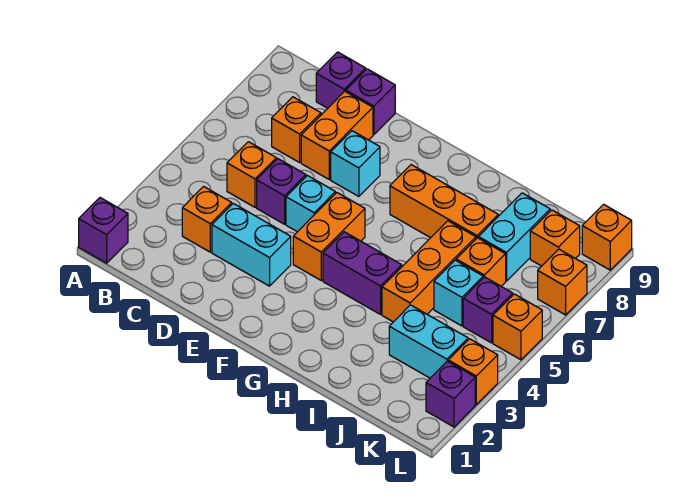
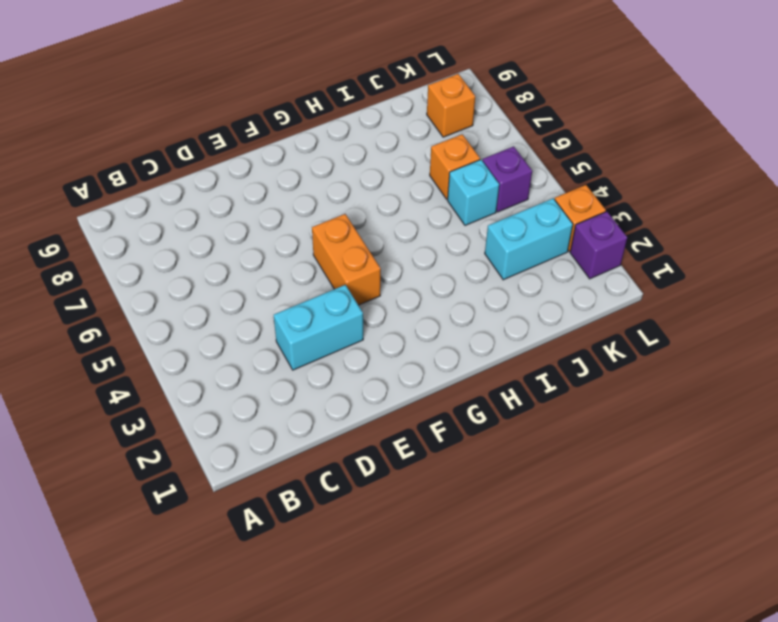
none -> purple 1x1 brick [79,198,128,263]
none -> orange 1x1 brick [182,186,232,252]
none -> orange 1x1 brick [227,142,276,207]

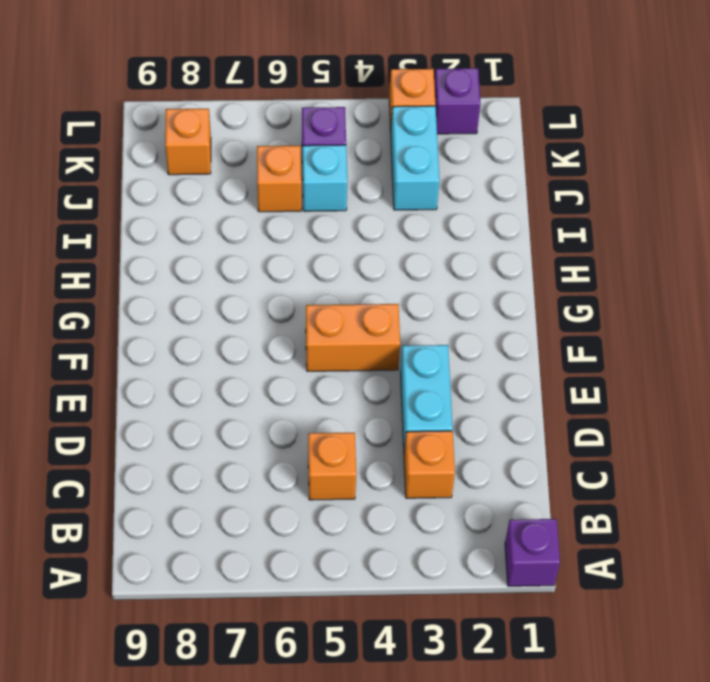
none -> orange 1x1 brick [272,97,321,162]
none -> purple 1x1 brick [316,52,366,108]
none -> purple 1x1 brick [257,159,306,224]

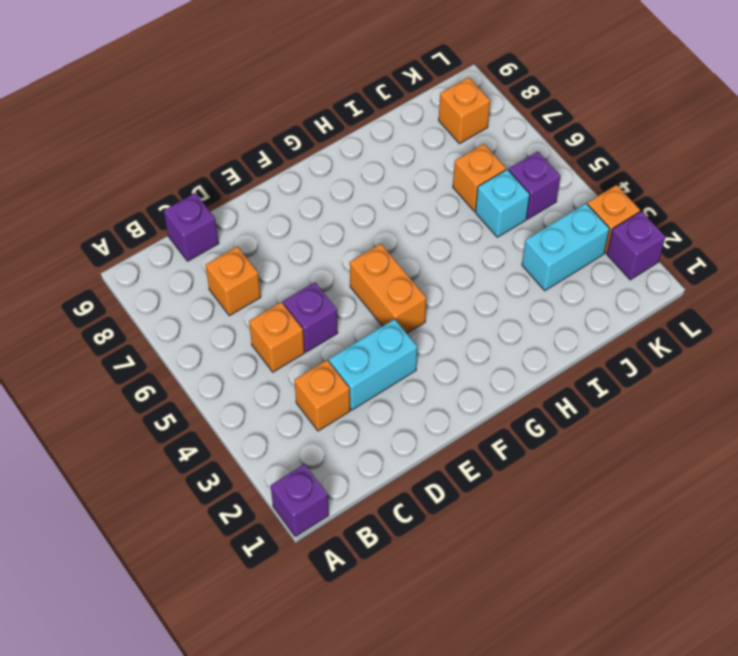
none -> orange 1x2 brick [301,91,373,179]
none -> purple 1x1 brick [346,69,395,135]
none -> cyan 1x1 brick [286,176,335,232]

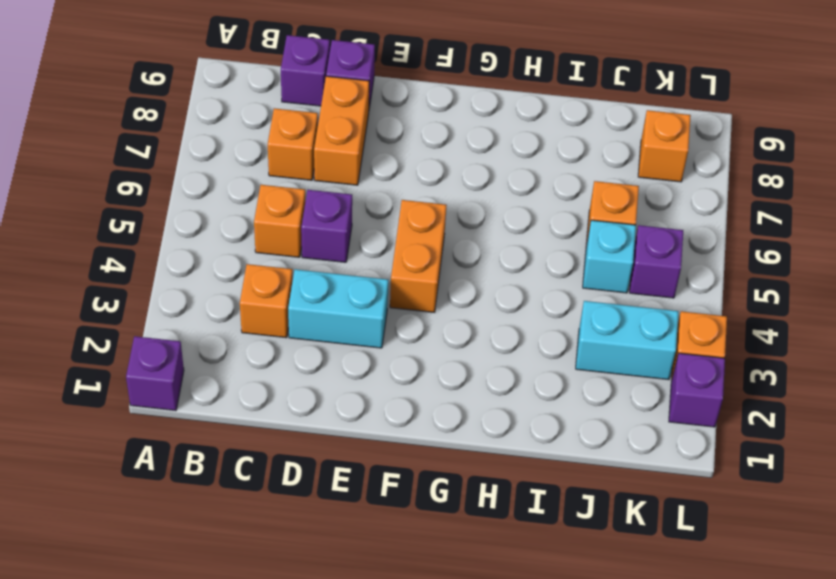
none -> cyan 1x1 brick [286,176,335,232]
none -> cyan 1x1 brick [331,131,380,196]
none -> purple 1x2 brick [323,232,402,314]

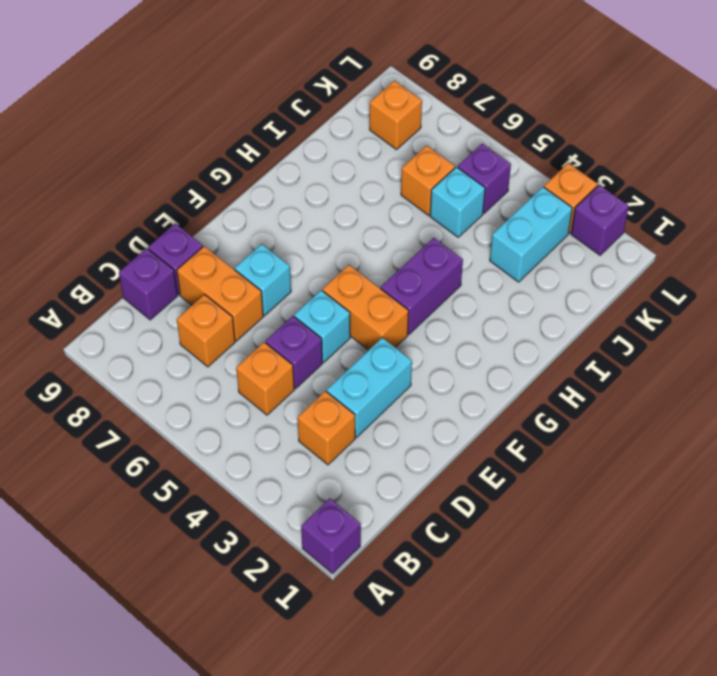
none -> orange 1x3 brick [390,165,498,239]
none -> orange 1x3 brick [382,221,476,322]
none -> cyan 1x2 brick [478,193,550,281]

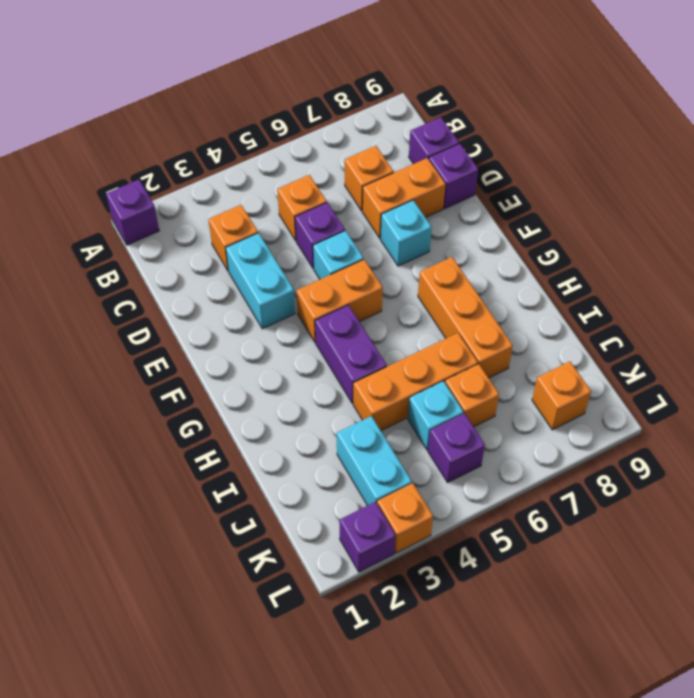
none -> cyan 1x2 brick [478,193,550,281]
none -> orange 1x1 brick [493,294,542,360]
none -> orange 1x1 brick [538,249,587,315]

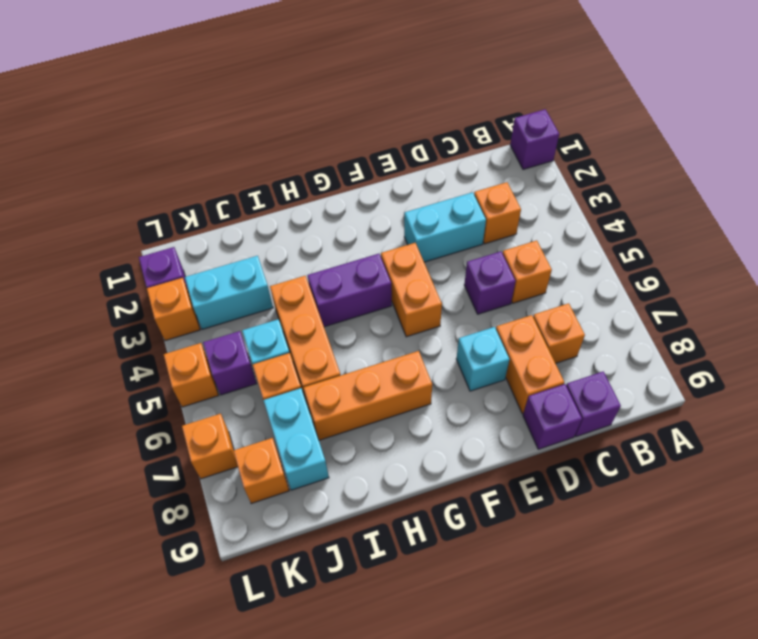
none -> cyan 1x1 brick [286,176,335,232]
none -> orange 1x1 brick [582,204,632,270]

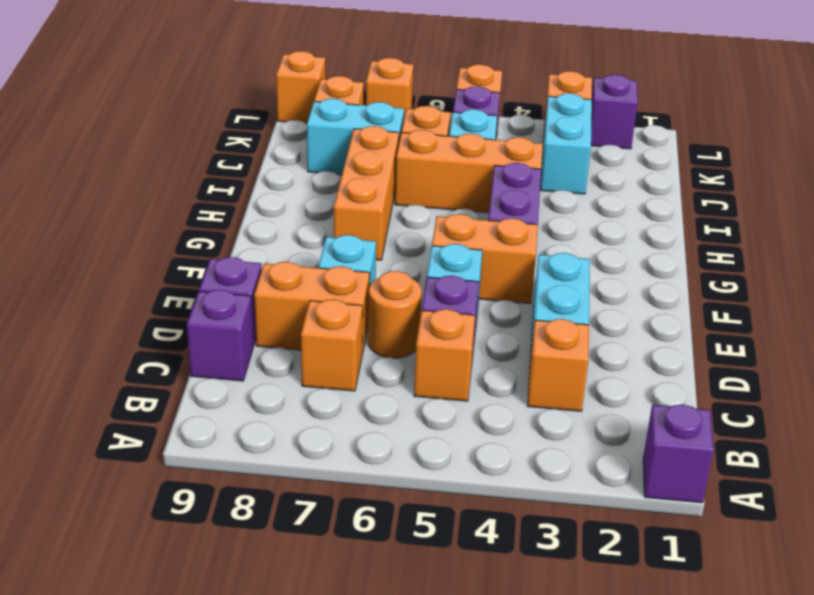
orange 1x1 round brick [368,271,422,358] -> none

